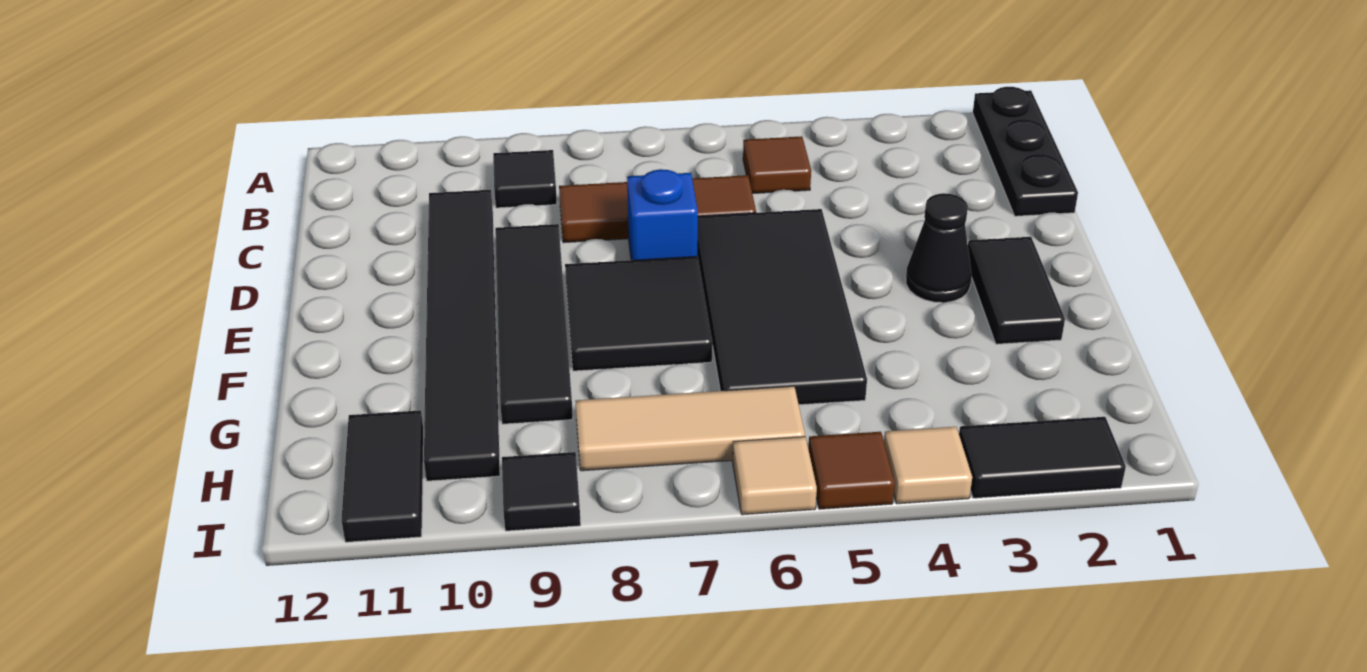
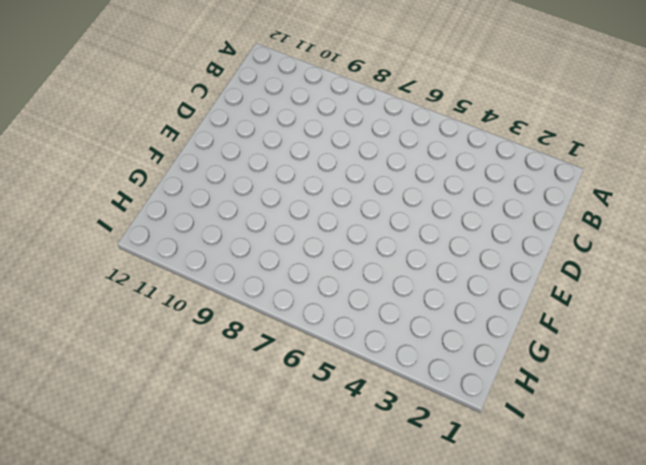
none -> black 1x3 plate [973,87,1078,216]
none -> brown 1x1 tile [743,136,811,194]
none -> black 1x1 tile [493,150,557,208]

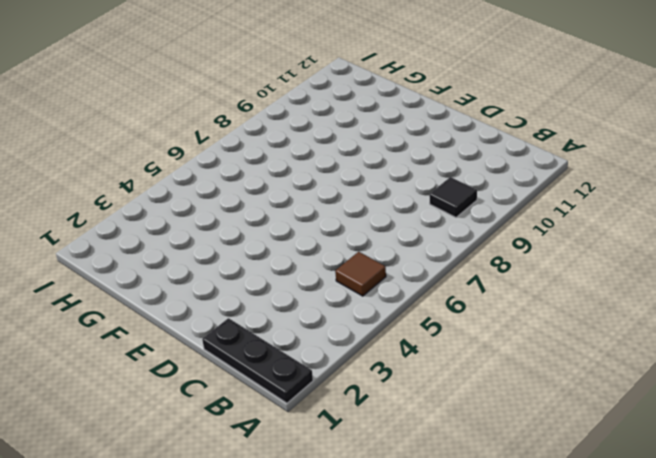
none -> brown 1x3 tile [559,175,756,243]
none -> black 1x6 tile [424,190,500,481]
none -> black 2x4 tile [697,209,867,405]

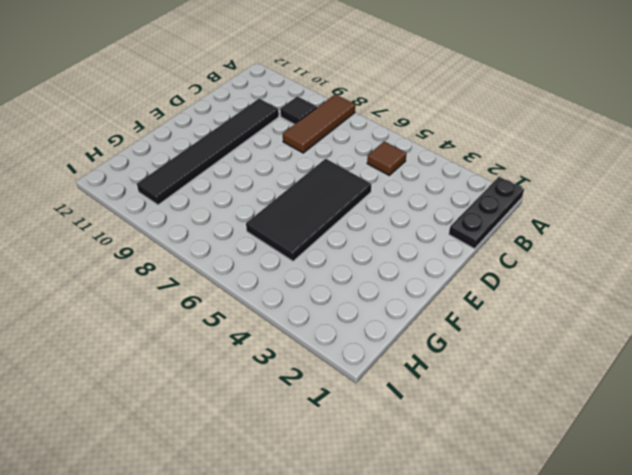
brown 1x3 tile [283,94,355,153] -> brown 1x3 tile turned to [559,175,756,243]
none -> blue 1x1 brick [627,169,698,260]
none -> black 1x4 tile [495,224,573,424]
none -> black 1x2 tile [968,237,1065,344]

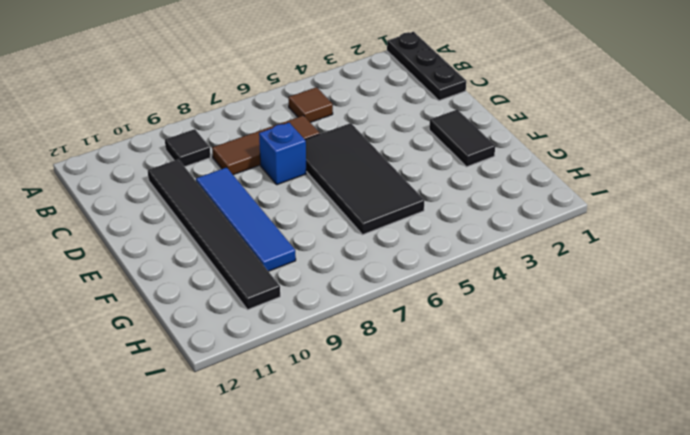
blue 1x4 tile [196,167,296,271] -> black 1x4 tile [495,224,573,424]
none -> black 1x1 cone [906,193,972,303]
none -> black 2x2 tile [565,256,712,371]
none -> tan 1x3 tile [576,386,805,471]

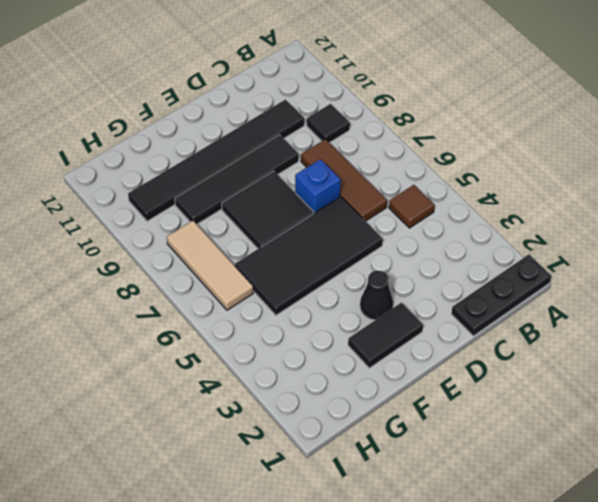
none -> black 1x2 tile [341,410,424,542]
none -> black 1x2 tile [959,417,1126,498]
none -> tan 1x1 tile [884,427,972,504]

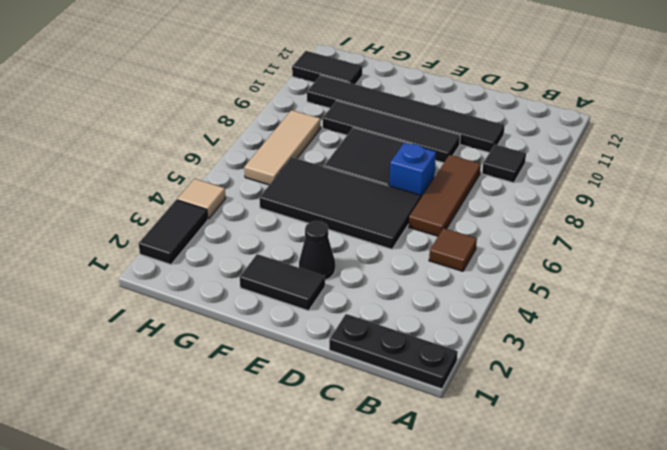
none -> brown 1x1 tile [808,432,895,509]
none -> tan 1x1 tile [733,437,817,515]
none -> black 1x1 tile [502,452,581,531]

